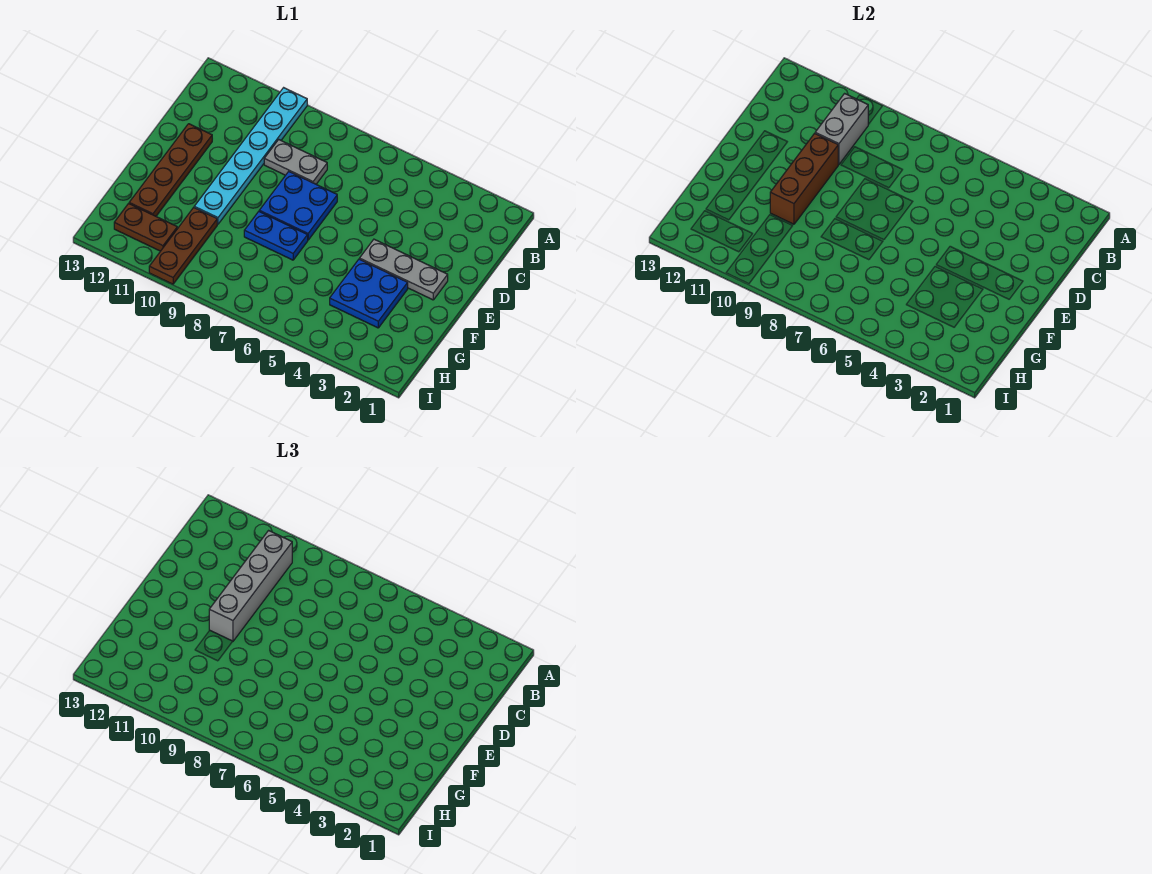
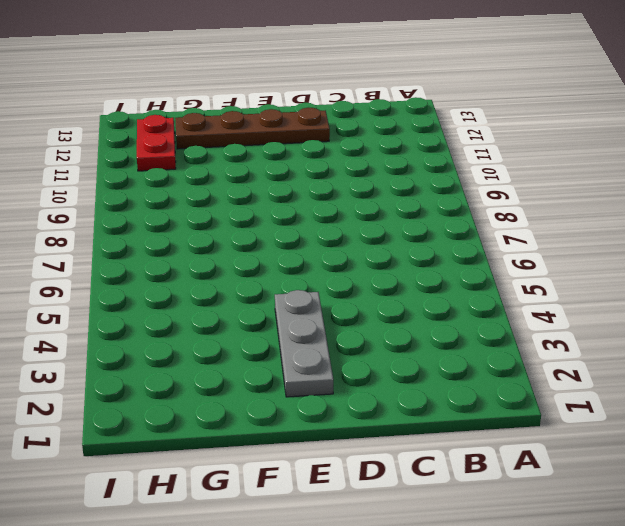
red 1x2 plate [137,115,176,171] -> brown 1x2 plate [114,204,177,251]
none -> cyan 1x6 plate [194,88,307,224]
none -> grey 1x2 plate [264,140,327,184]
none -> blue 2x2 plate [259,172,337,240]

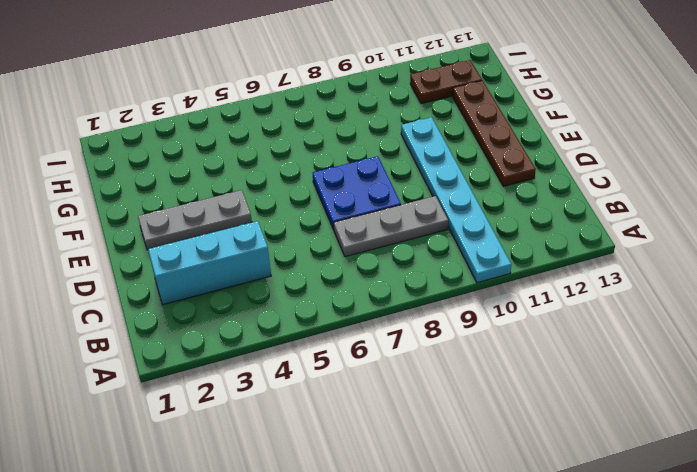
cyan 1x3 brick [148,221,271,305] -> none
grey 1x3 plate [334,196,448,257] -> grey 1x2 plate [264,140,327,184]
none -> blue 2x2 plate [330,259,408,328]
none -> blue 1x2 plate [244,212,308,260]
none -> brown 1x3 plate [149,208,217,284]

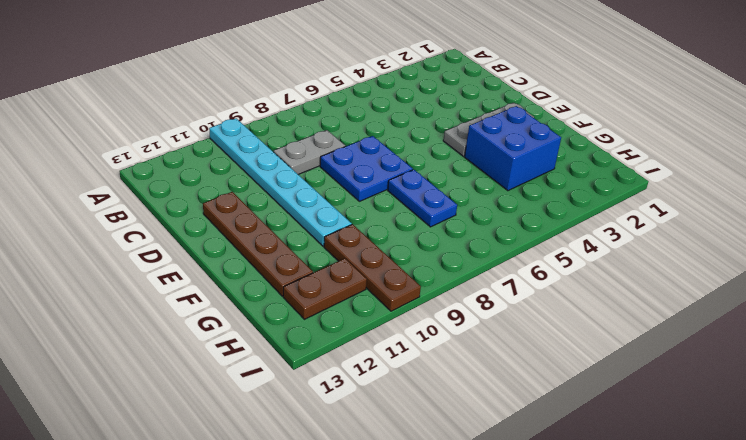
blue 2x2 brick [465,106,561,191] -> blue 2x2 plate [330,259,408,328]
blue 1x2 plate [388,170,457,227] -> blue 1x2 plate turned to [244,212,308,260]
none -> grey 1x2 brick [815,94,868,165]
none -> brown 1x3 brick [770,133,838,224]
none -> grey 1x4 brick [209,531,292,641]

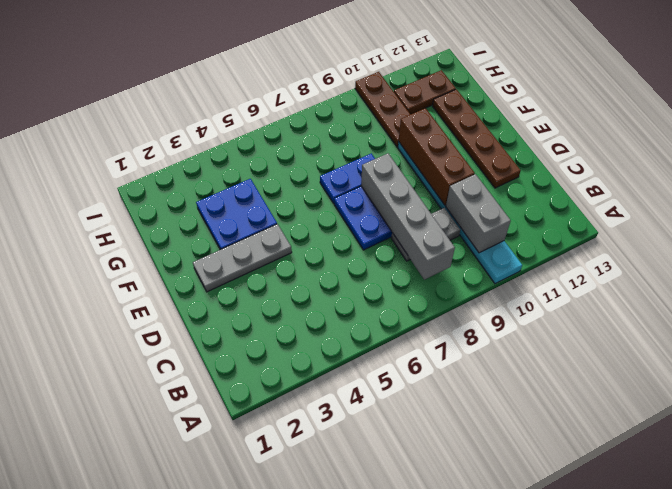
grey 1x4 brick [361,153,455,280] -> grey 1x4 brick moved to [209,531,292,641]

